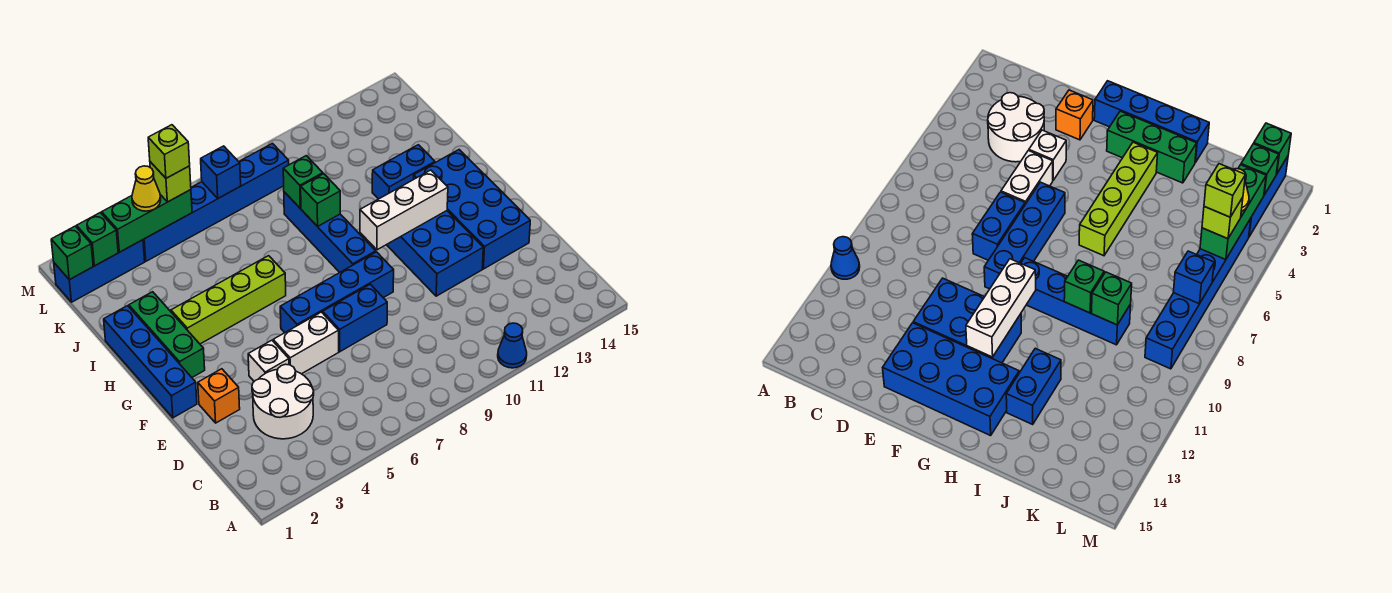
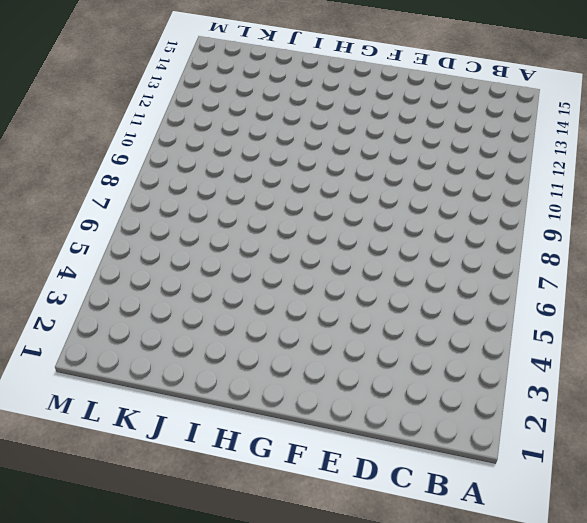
none -> blue 1x1 cone [498,323,527,368]
none -> white 2x2 round brick [252,364,314,439]
none -> orange 1x1 brick [198,369,240,423]

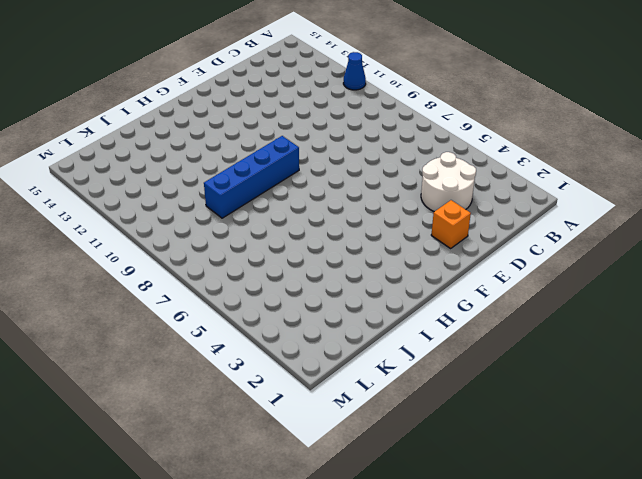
none -> white 1x1 brick [248,340,289,381]
none -> white 1x2 brick [273,312,339,374]
none -> blue 1x2 brick [323,284,387,352]

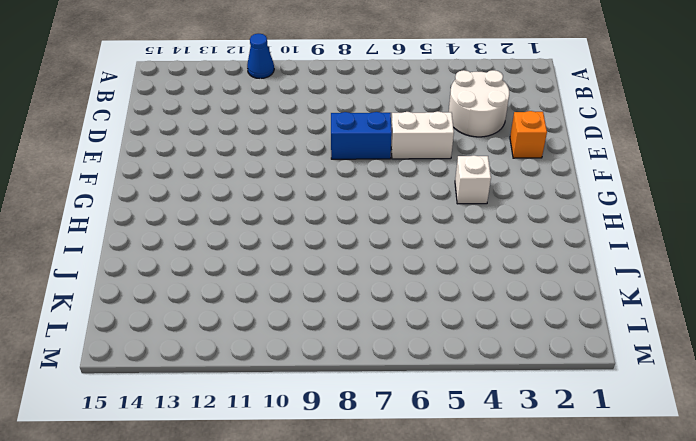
white 1x1 brick [455,155,491,204] -> white 1x1 brick moved to [248,340,289,381]
none -> blue 2x3 brick [387,211,483,296]
none -> blue 2x4 brick [414,150,530,269]
none -> blue 1x4 brick [104,306,197,418]

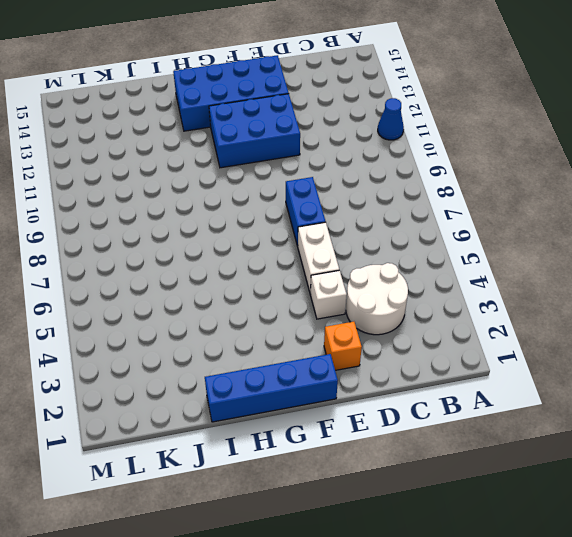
none -> blue 1x4 brick [280,252,394,333]
none -> green 1x3 brick [129,292,205,377]
none -> blue 1x4 brick [284,192,376,272]

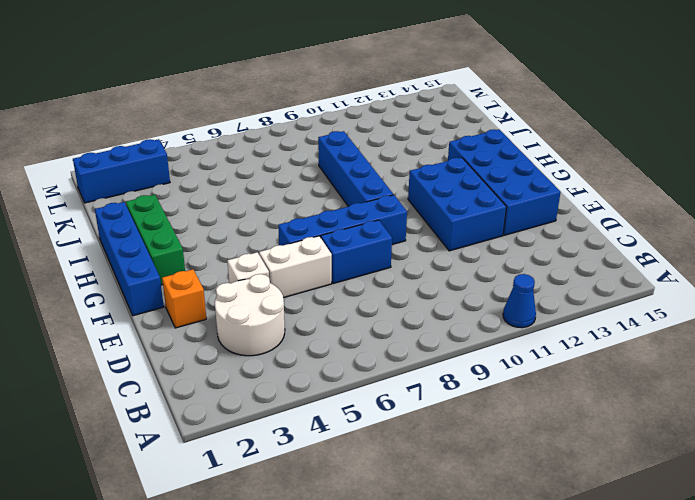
none -> lime 1x4 brick [171,256,286,344]
none -> blue 1x2 brick [372,145,435,199]
none -> blue 1x6 brick [143,144,289,261]

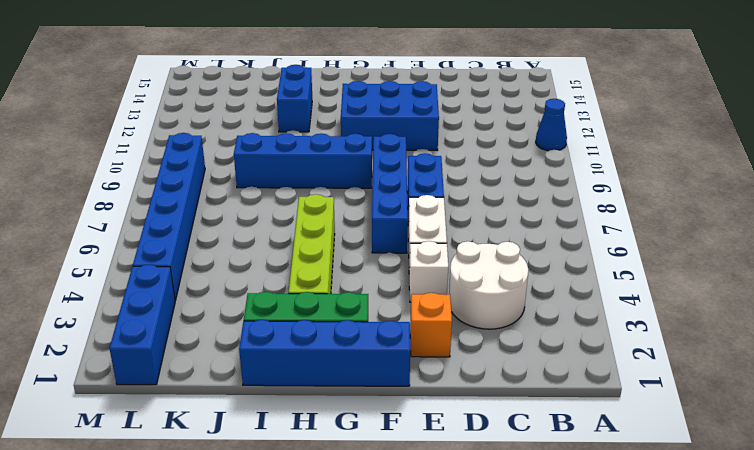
none -> blue 2x4 brick [414,150,530,269]
none -> white 1x3 brick [360,170,448,250]
none -> green 1x1 brick [301,174,340,227]

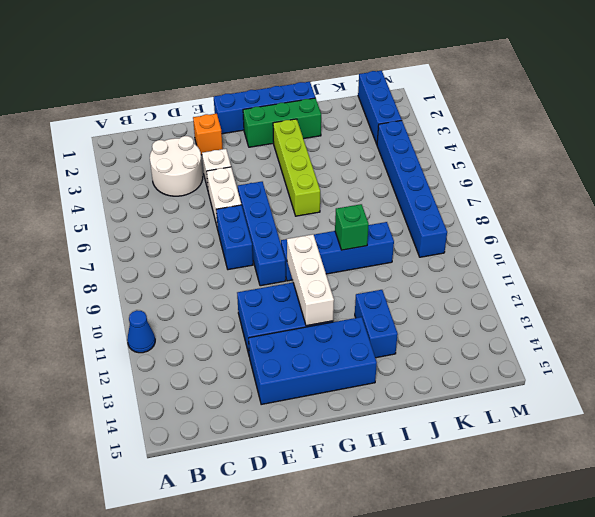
none -> green 1x1 brick [283,156,323,208]
none -> green 1x1 brick [51,226,93,280]
none -> green 1x1 brick [77,213,118,266]

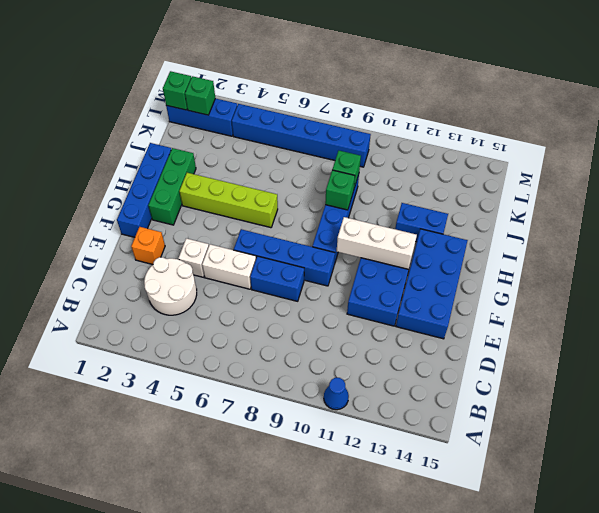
none -> green 1x3 brick [102,190,192,252]
none -> blue 1x1 brick [201,146,241,198]
none -> yellow 1x1 cone [132,166,161,211]

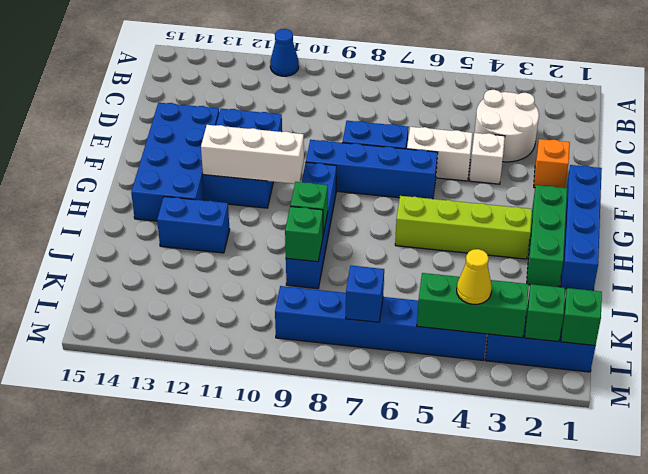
none -> lime 1x1 brick [150,162,191,202]
none -> lime 1x1 brick [148,125,190,178]

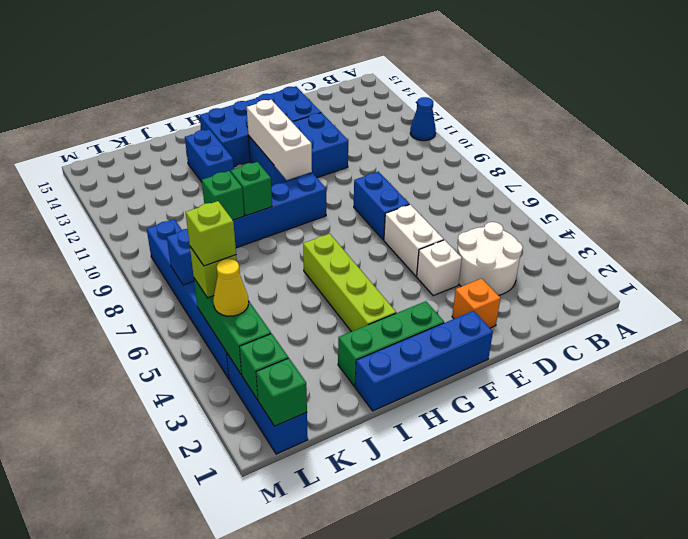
none -> blue 1x4 brick [280,252,394,333]

